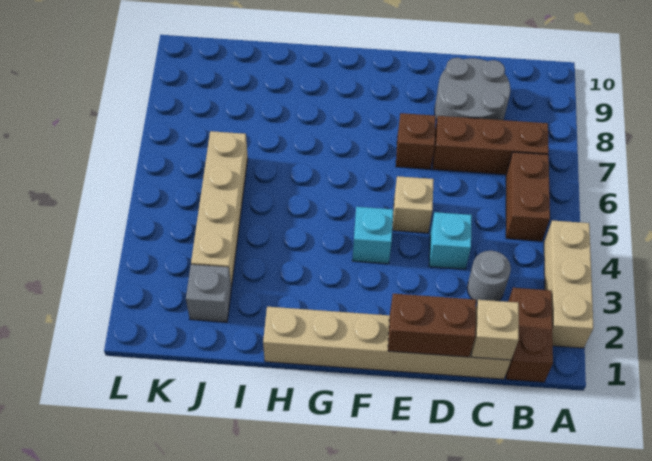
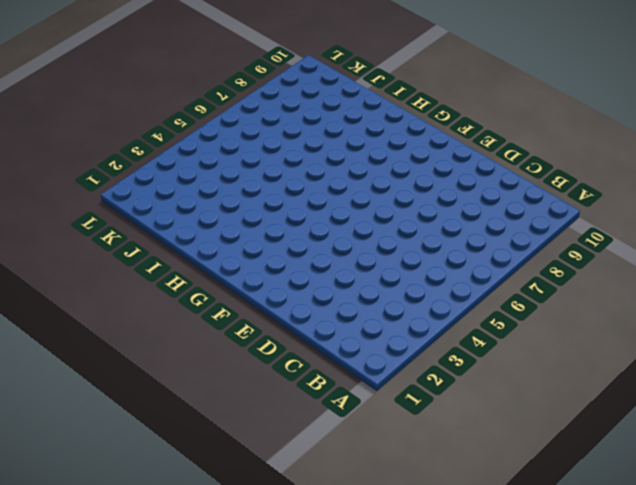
none -> tan 1x3 brick [544,220,593,348]
none -> brown 1x2 brick [506,288,553,382]
none -> brown 1x2 brick [506,152,550,241]

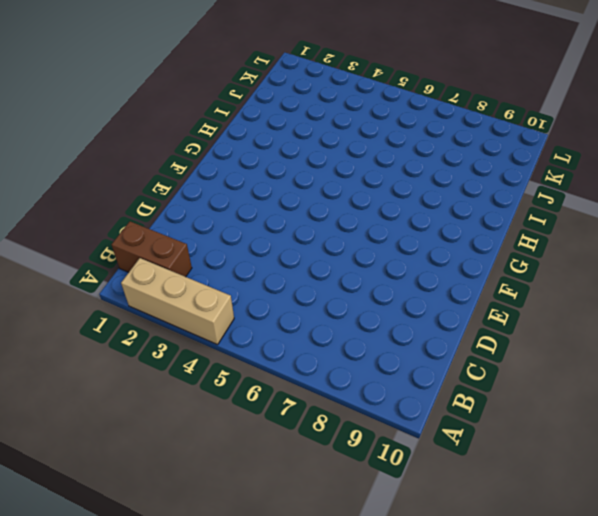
none -> brown 1x2 brick [506,152,550,241]
none -> brown 1x3 brick [433,116,549,174]
none -> tan 1x6 brick [263,307,511,379]

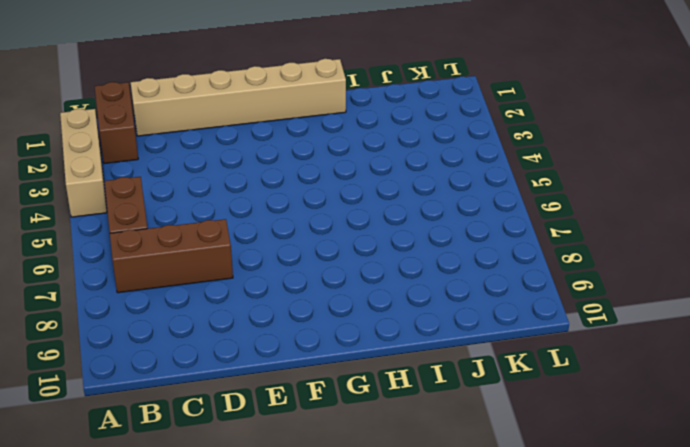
none -> grey 1x1 round brick [467,251,511,302]
none -> grey 2x2 round brick [435,58,510,120]
none -> cyan 1x1 brick [429,212,472,269]

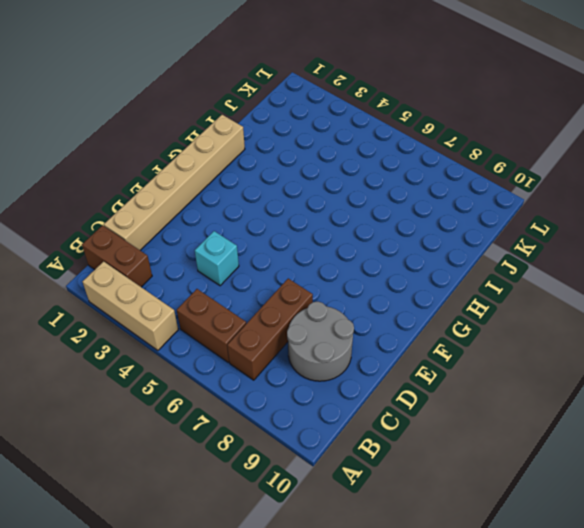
none -> grey 1x1 round brick [467,251,511,302]
none -> tan 1x1 brick [392,176,434,233]
none -> brown 1x1 brick [396,113,436,169]

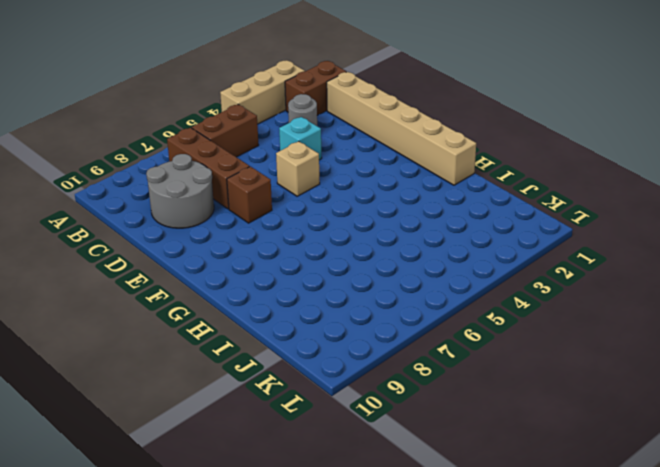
none -> cyan 1x1 brick [352,207,393,264]
none -> grey 1x1 brick [186,265,231,322]
none -> tan 1x4 brick [191,131,248,287]

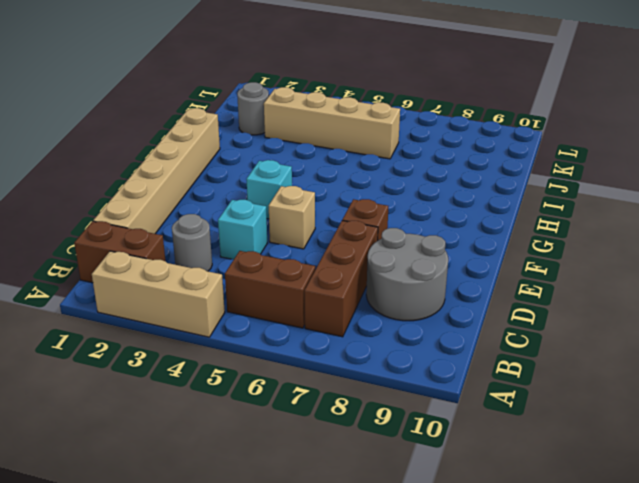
grey 1x1 round brick [237,82,269,135] -> grey 1x1 brick [186,265,231,322]
none -> tan 1x1 brick [471,300,519,360]
none -> brown 1x2 brick [388,294,476,357]

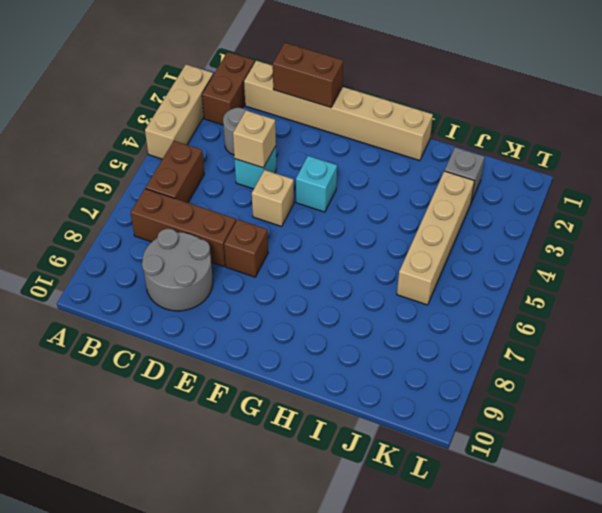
tan 1x1 brick [233,110,276,168] -> tan 1x1 brick moved to [471,300,519,360]

